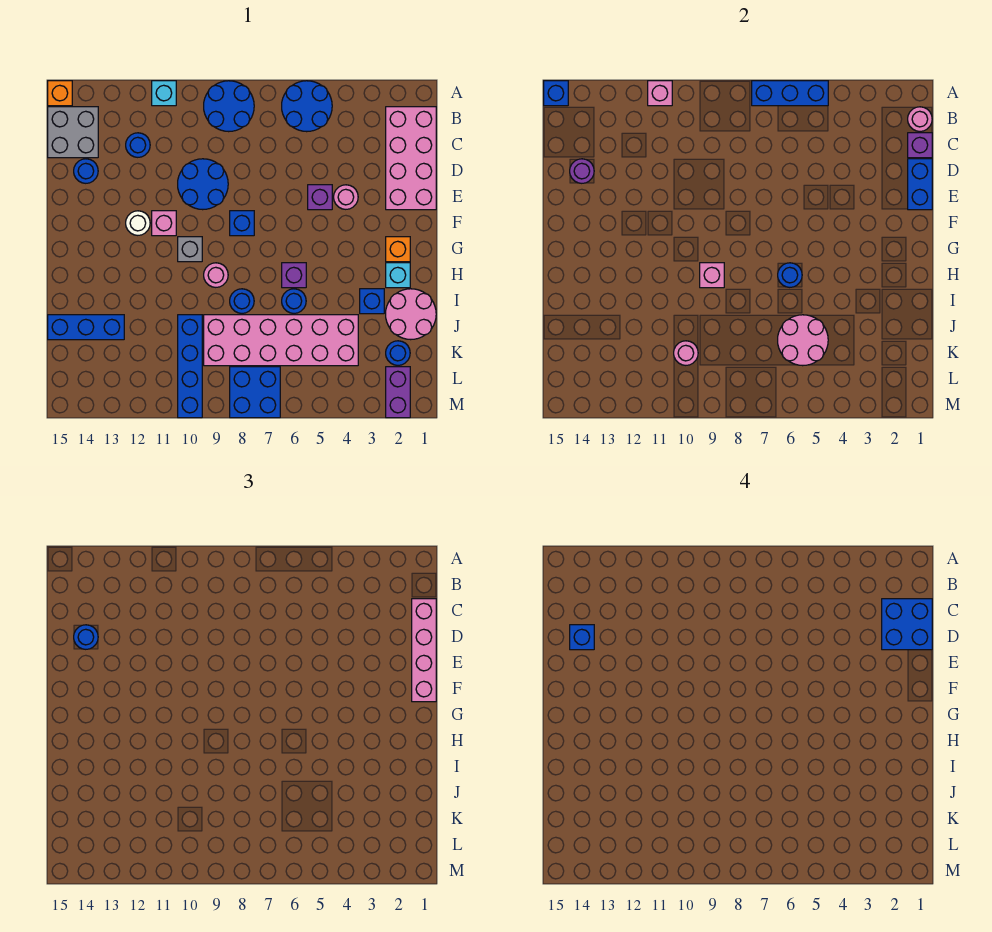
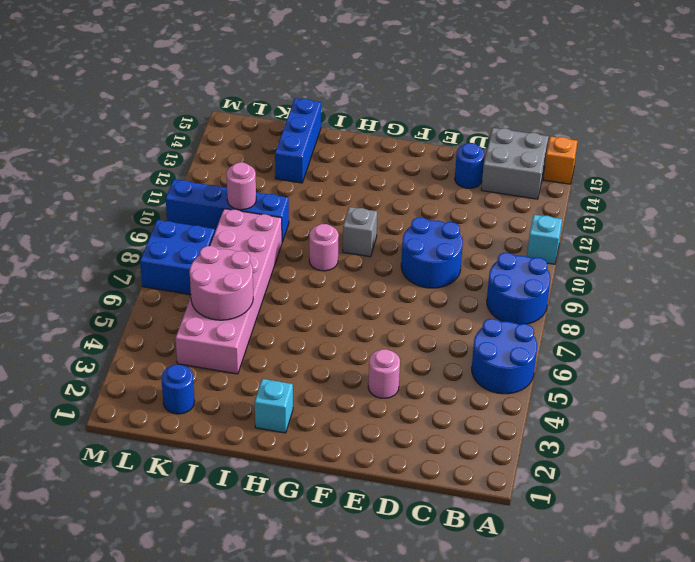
none -> pink 2x4 brick [386,107,436,210]
none -> blue 1x1 round brick [126,133,150,157]
none -> purple 1x1 brick [308,185,332,210]
none -> blue 1x1 brick [230,211,254,236]

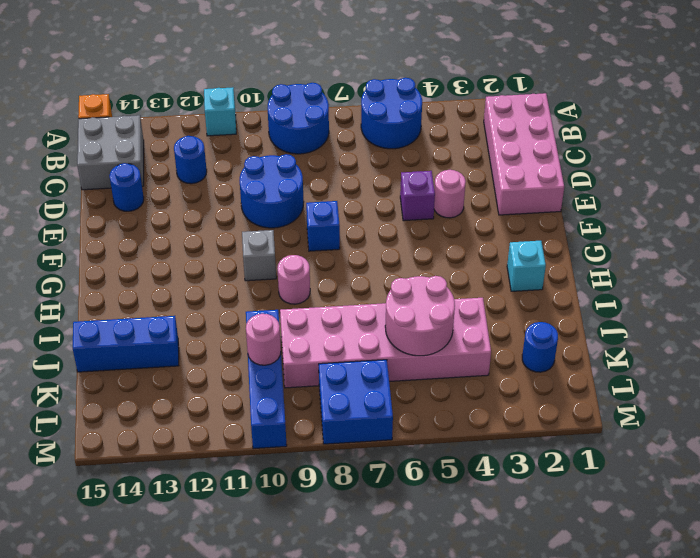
none -> pink 1x1 brick [152,211,176,236]
none -> white 1x1 round brick [126,211,150,235]
none -> orange 1x1 brick [386,237,410,262]
none -> purple 1x1 brick [282,263,306,288]

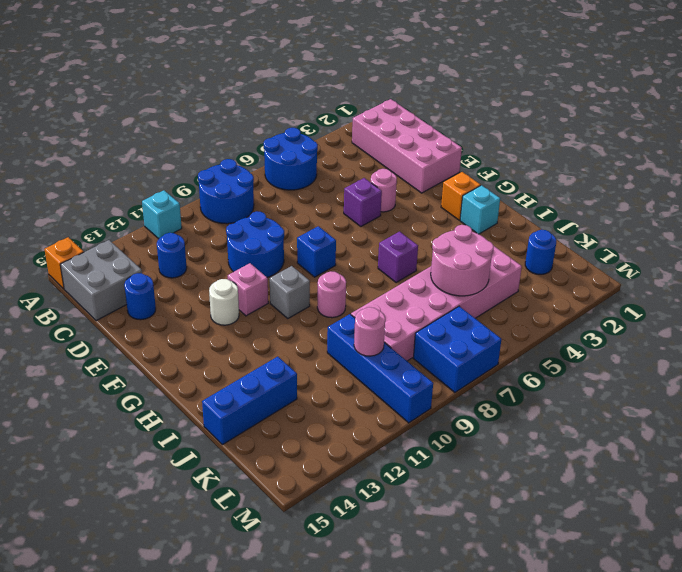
none -> pink 2x2 round brick [386,289,436,340]
none -> blue 1x1 brick [360,289,384,314]
none -> blue 1x1 round brick [282,289,306,313]
none -> blue 1x1 round brick [230,289,254,313]

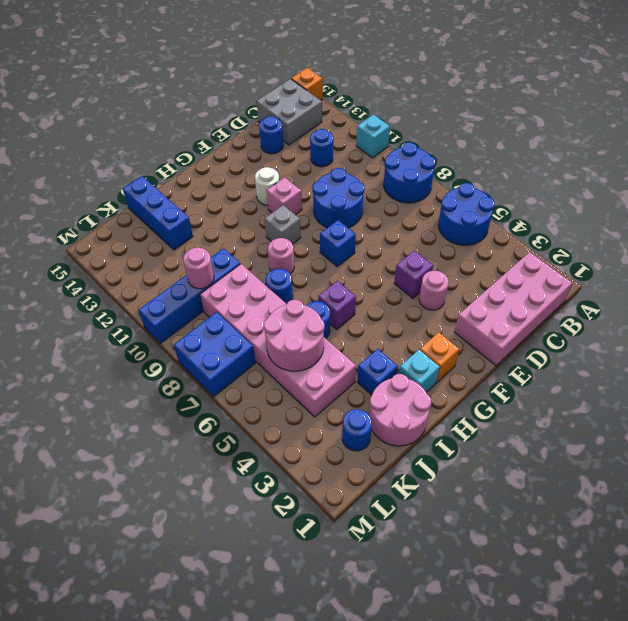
none -> purple 1x2 brick [386,367,410,418]
none -> blue 1x3 brick [752,81,828,106]
none -> pink 1x1 brick [648,81,672,106]
none -> blue 1x1 brick [544,81,568,106]

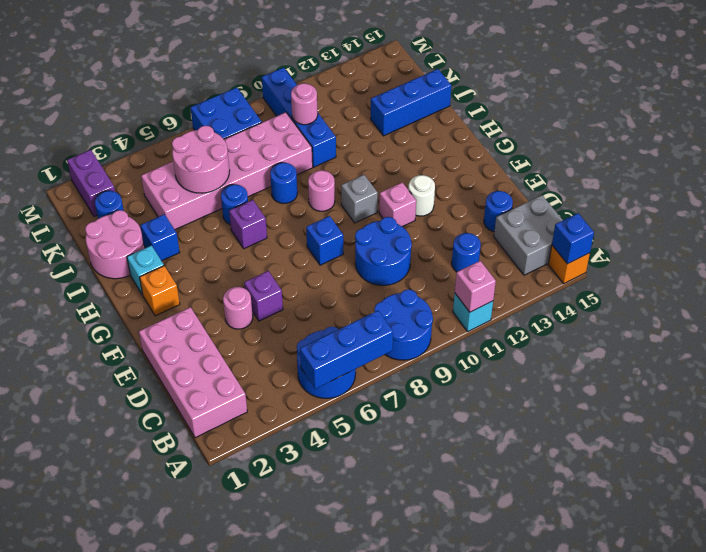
none -> pink 1x1 round brick [908,107,932,131]
none -> purple 1x1 brick [908,133,932,158]
none -> blue 1x2 brick [908,159,932,210]
none -> purple 1x1 round brick [570,159,594,183]

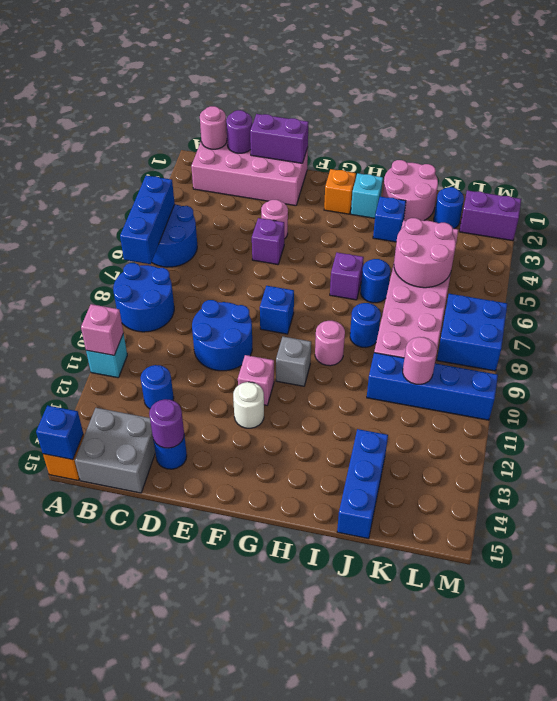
purple 1x1 round brick [226,110,252,153] -> purple 1x1 brick [908,133,932,158]
purple 1x2 brick [250,114,309,163] -> blue 1x2 brick [908,159,932,210]
none -> blue 1x1 round brick [778,263,802,287]
none -> pink 1x1 brick [700,263,724,288]
none -> pink 1x4 brick [412,599,436,702]
none -> blue 1x1 round brick [74,625,98,649]

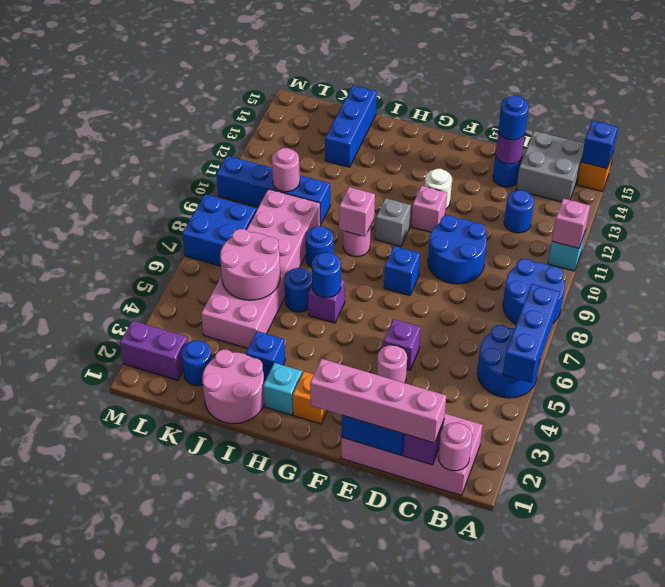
none -> blue 2x2 brick [882,599,932,650]
none -> blue 1x1 brick [570,625,594,650]

